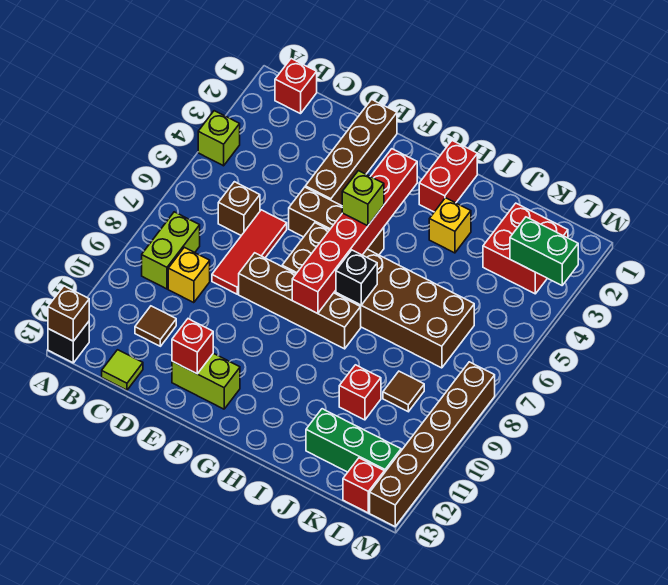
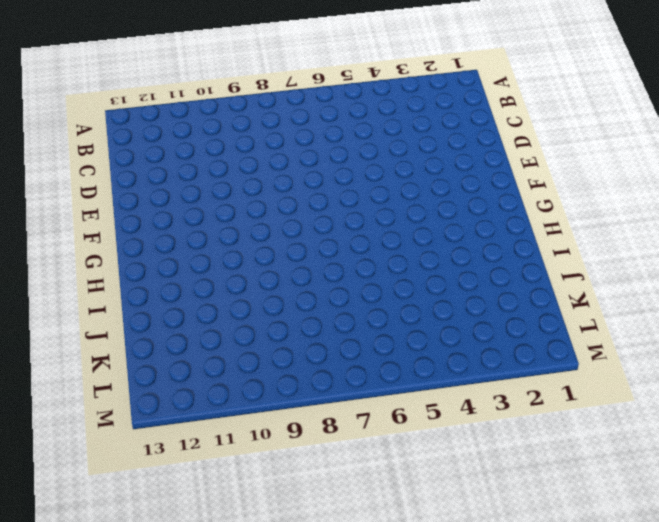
none -> lime 1x1 brick [198,111,240,166]
none -> black 1x1 brick [48,322,89,363]
none -> red 1x1 brick [275,59,317,114]

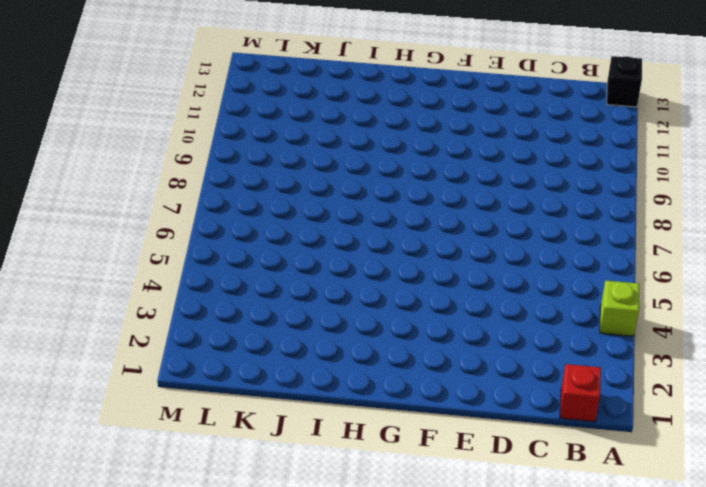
none -> lime 1x2 brick [142,212,200,289]
none -> brown 1x1 brick [218,182,260,236]
none -> yellow 1x1 brick [168,247,210,303]

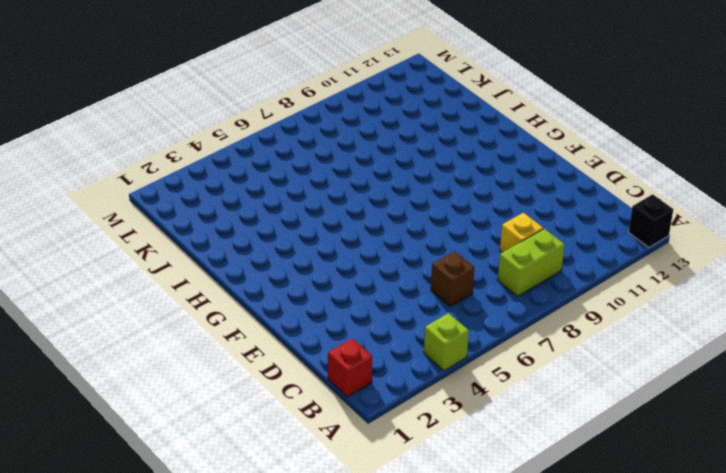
none -> brown 1x1 tile [135,306,176,346]
none -> lime 1x1 tile [102,350,143,390]
none -> red 1x3 tile [212,210,287,294]

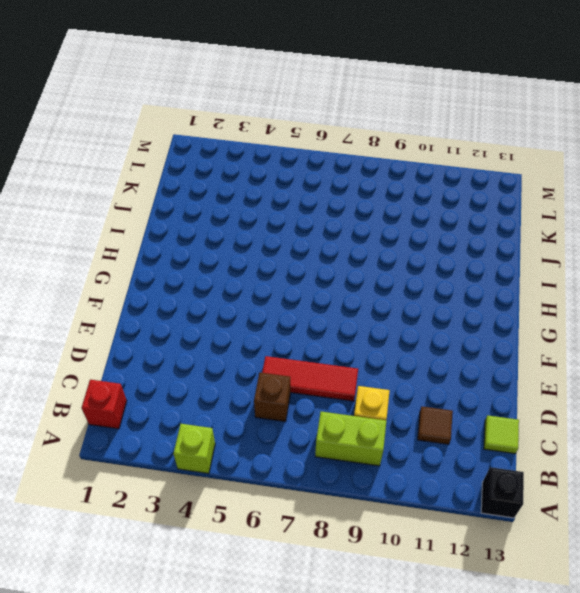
none -> brown 1x4 brick [305,99,397,206]
none -> brown 1x3 brick [289,187,384,255]
none -> brown 1x4 brick [239,253,361,349]

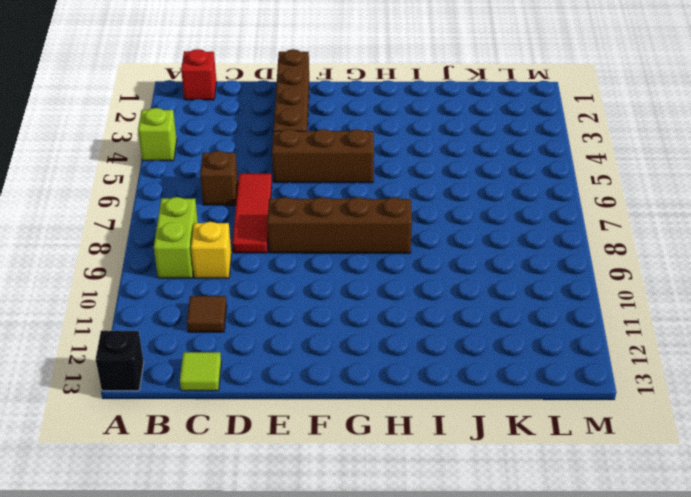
none -> lime 1x2 brick [172,353,240,409]
none -> brown 2x6 brick [282,223,474,368]
none -> red 1x2 brick [419,140,477,212]

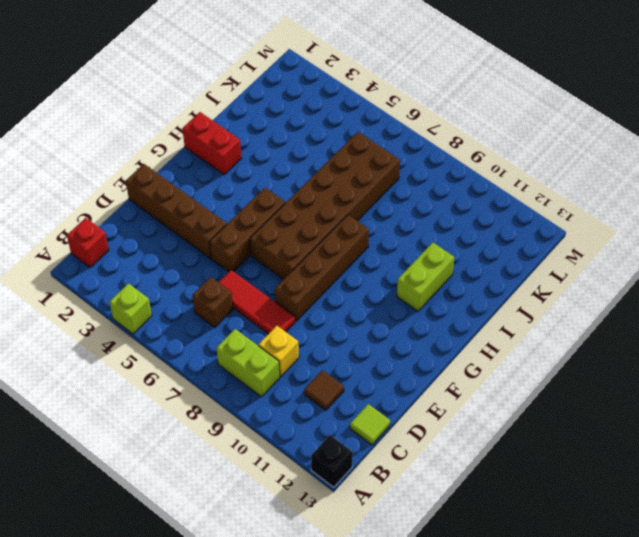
lime 1x2 brick [397,242,454,311] -> lime 1x2 brick moved to [172,353,240,409]
none -> yellow 1x1 brick [429,198,471,253]
none -> red 1x1 brick [339,365,381,420]
none -> green 1x3 brick [306,409,401,473]

